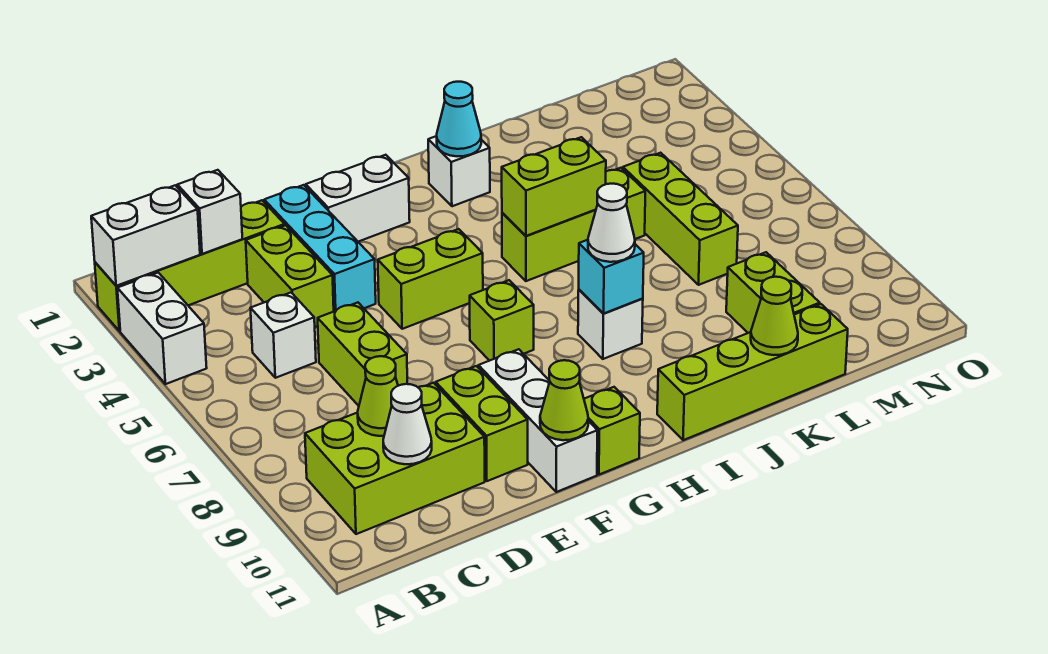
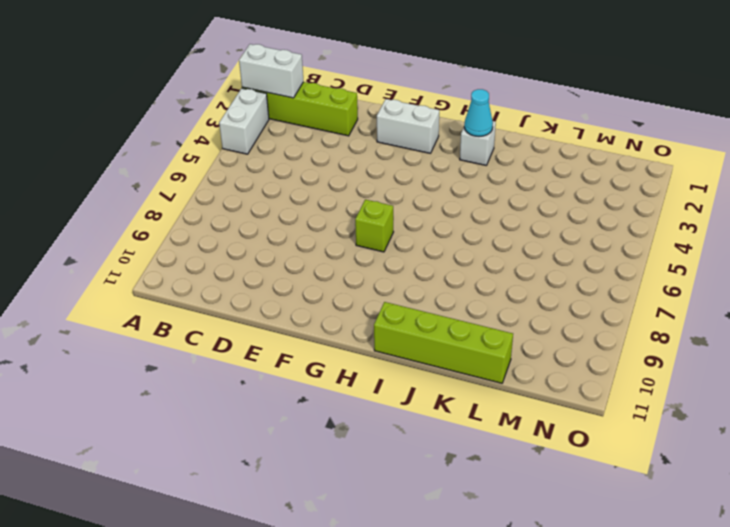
none -> lime 2x3 brick [305,383,485,534]
none -> white 1x1 brick [251,293,316,378]
none -> lime 1x2 brick [246,225,334,327]

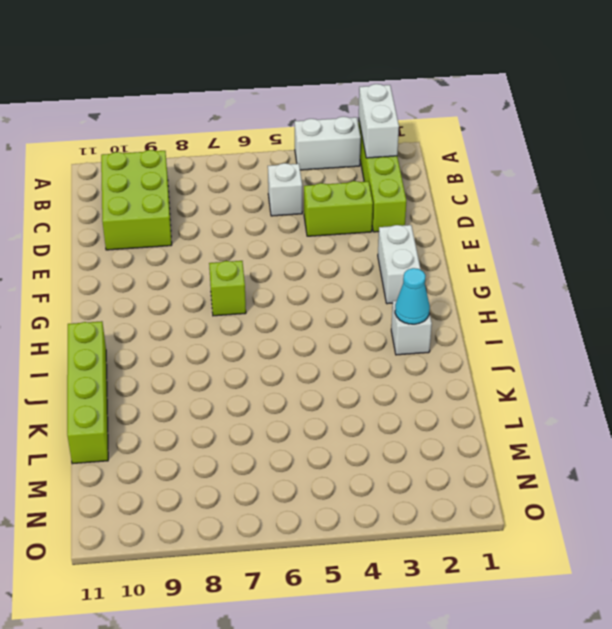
none -> lime 1x2 brick [318,303,407,406]
none -> cyan 1x3 brick [264,185,376,311]
none -> lime 1x2 brick [436,366,528,481]

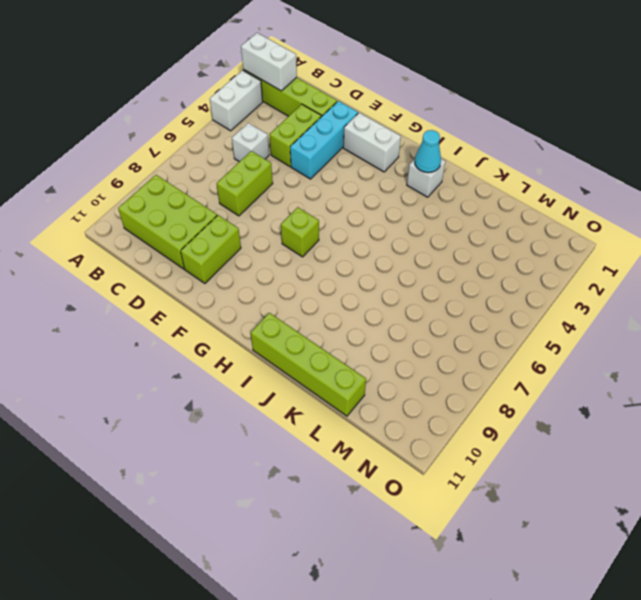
none -> lime 1x2 brick [378,229,483,329]
none -> white 1x3 brick [478,349,597,492]
none -> lime 1x1 brick [584,387,640,475]

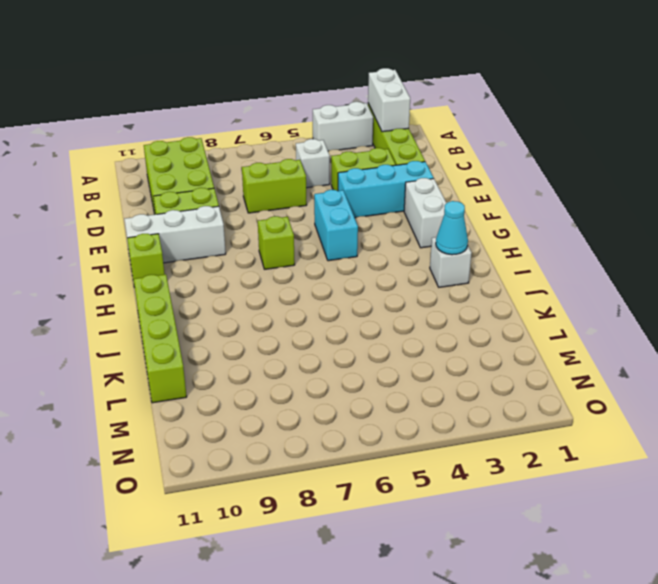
cyan 1x2 brick [314,190,358,261] -> lime 1x2 brick [378,229,483,329]
none -> lime 1x3 brick [502,168,645,281]
none -> white 1x1 brick [578,290,643,359]
none -> lime 1x3 brick [623,153,738,285]

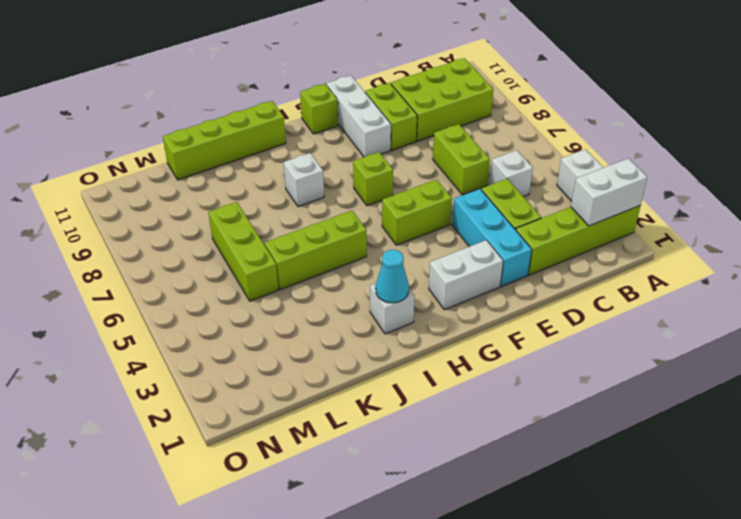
none -> lime 1x2 brick [726,252,820,333]
none -> white 1x1 brick [177,170,242,254]
none -> lime 1x1 cone [358,356,398,436]

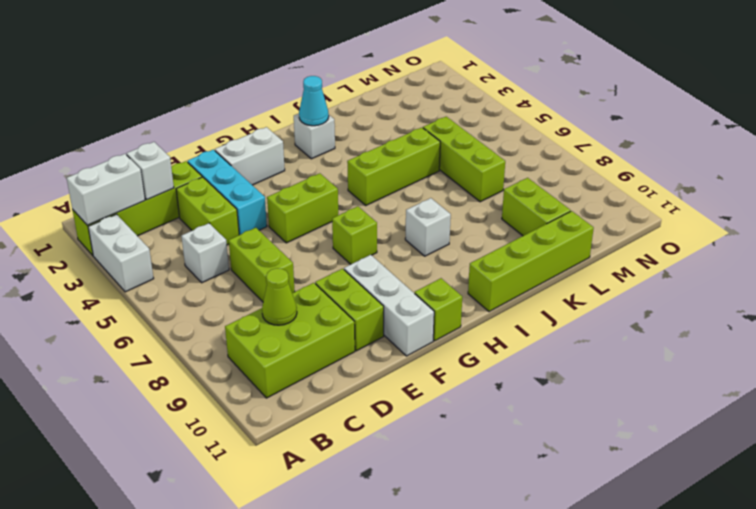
none -> white 1x1 cone [383,384,432,464]
none -> lime 1x1 cone [540,360,588,440]
none -> lime 1x2 brick [502,137,606,236]

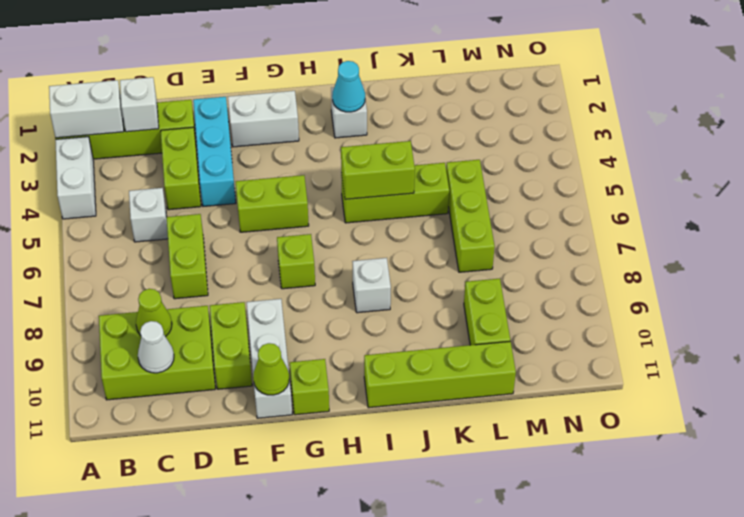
none -> cyan 1x1 brick [579,240,644,314]
none -> lime 1x1 cone [751,277,798,355]
none -> white 1x1 cone [588,184,635,262]

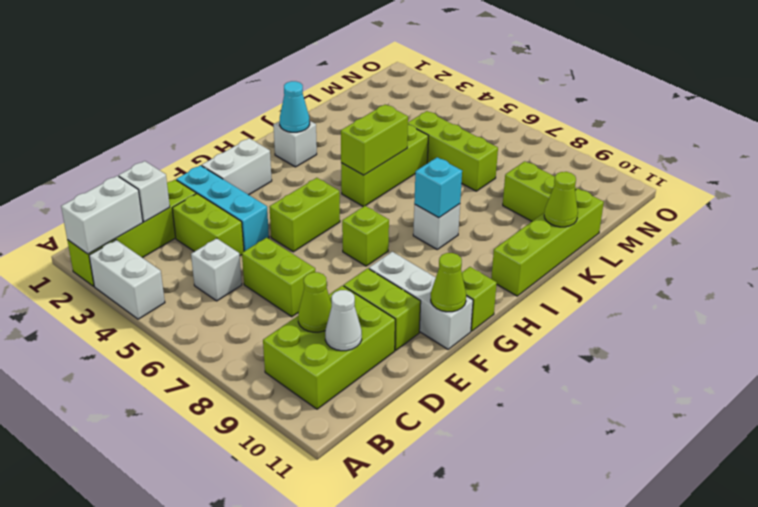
none -> white 1x1 cone [588,184,635,262]

